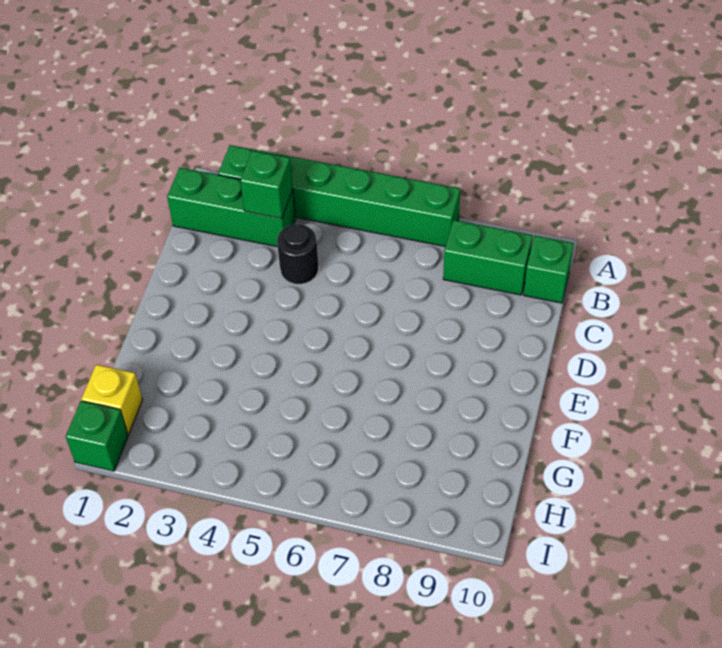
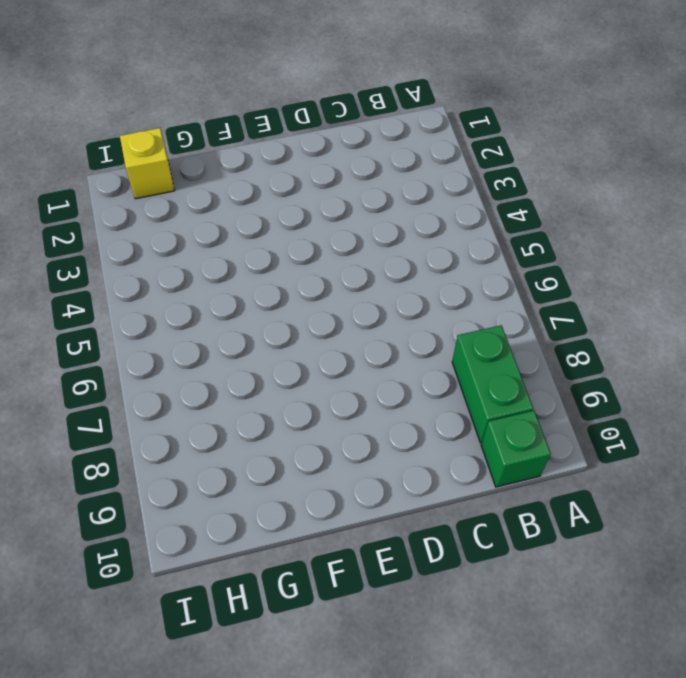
none -> green 1x6 brick [218,145,460,247]
none -> green 1x3 brick [167,168,296,247]

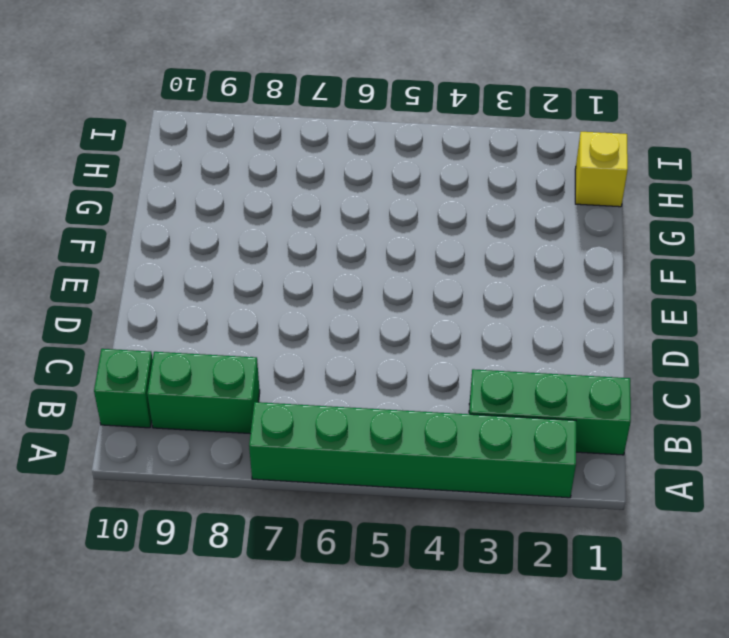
none -> black 1x1 round brick [277,224,319,284]
none -> green 1x1 brick [66,401,128,471]

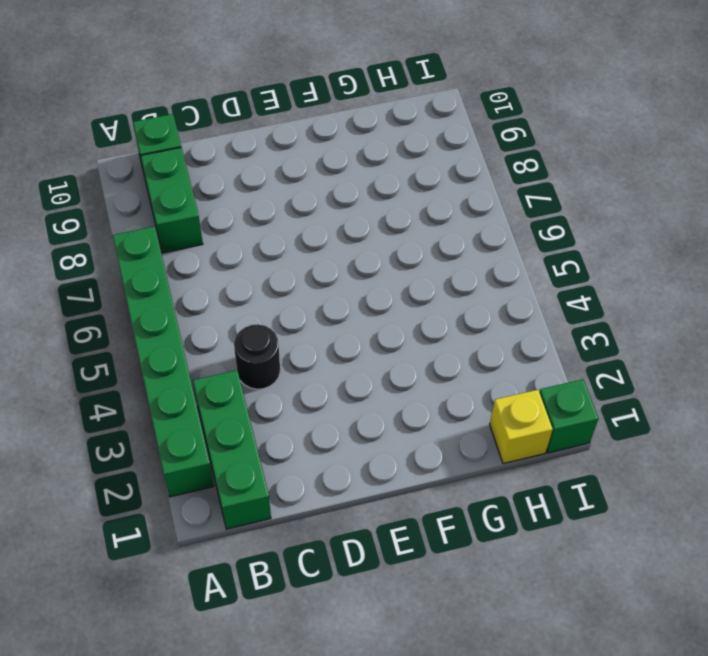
none -> green 1x1 brick [240,151,293,219]

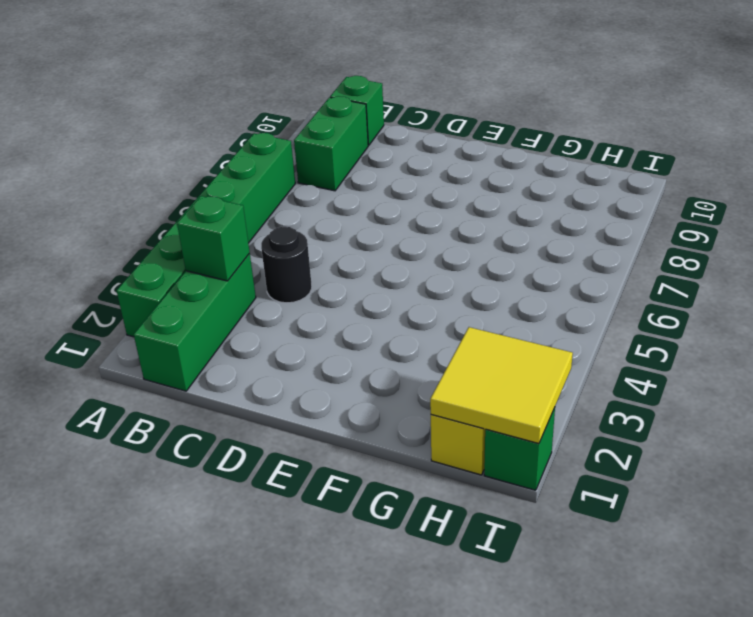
yellow 2x2 tile [430,327,573,444] -> none

